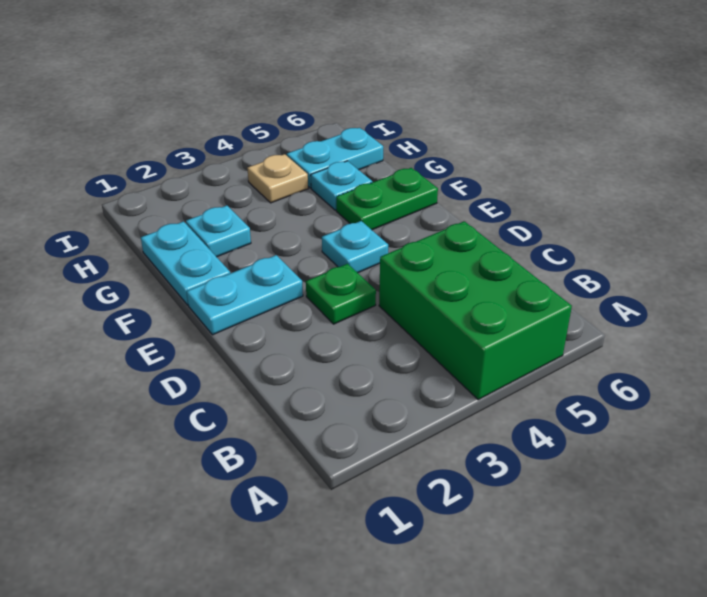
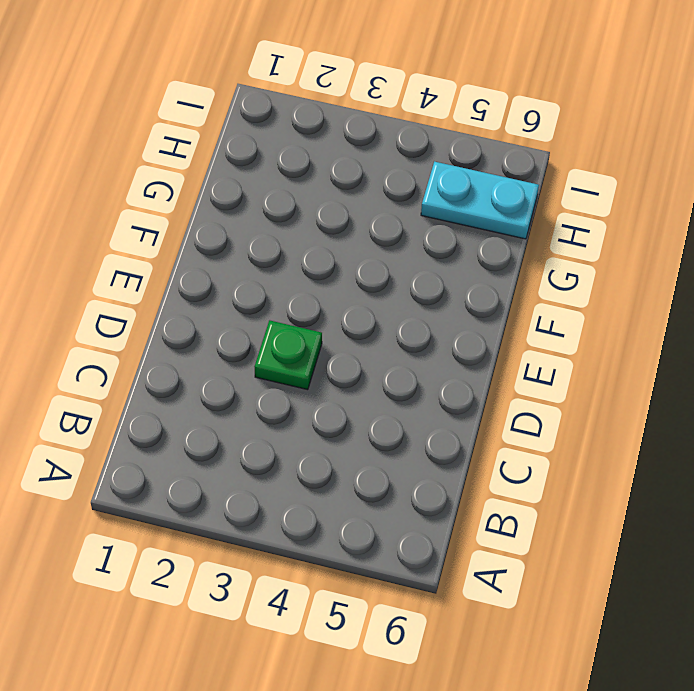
none -> green 2x3 brick [379,221,572,400]
none -> cyan 1x2 plate [187,255,303,335]

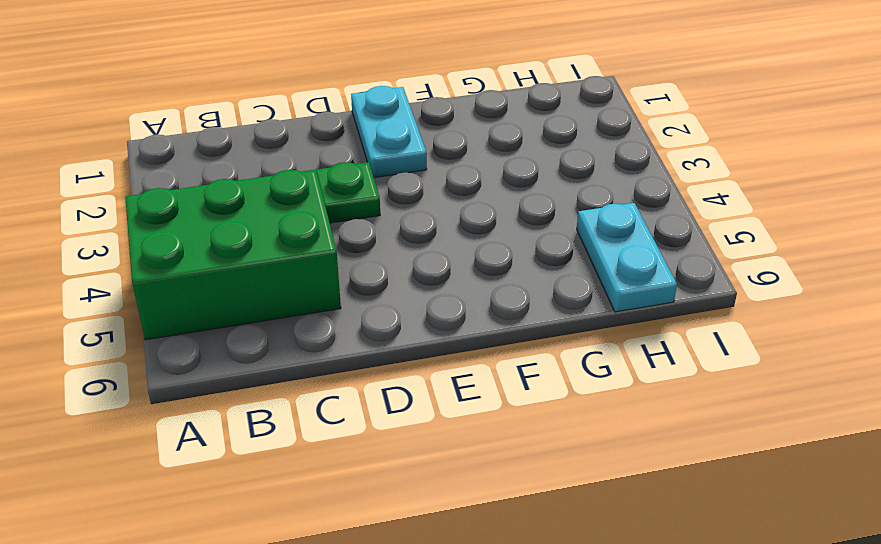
none -> cyan 1x1 plate [322,221,388,273]
none -> cyan 1x2 plate [141,221,230,305]

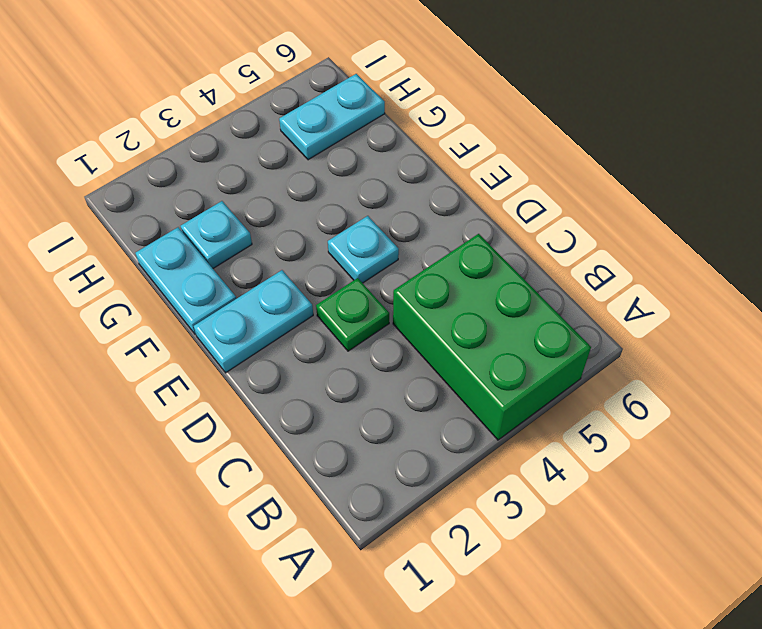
none -> green 1x2 plate [336,168,438,230]
none -> cyan 1x1 plate [311,161,372,210]

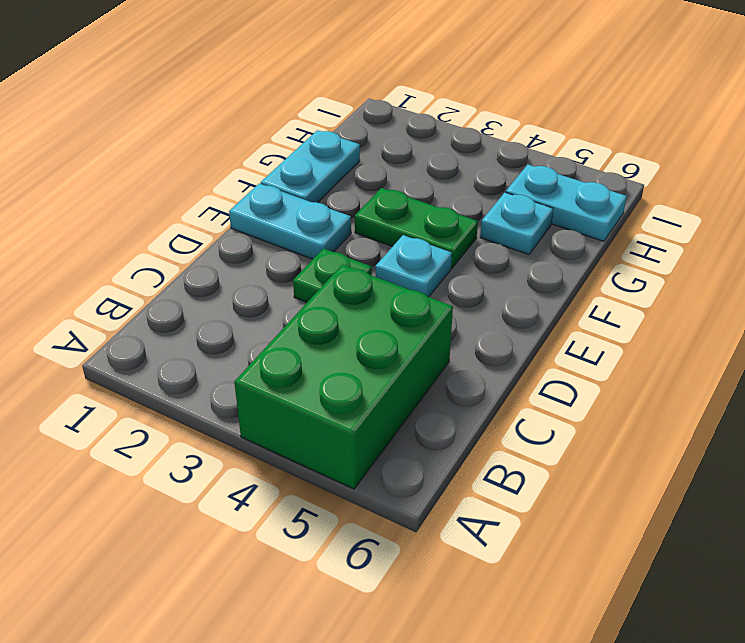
green 1x2 plate [355,188,478,268] -> green 1x2 plate moved to [336,168,438,230]
none -> cyan 1x1 plate [186,205,251,257]
none -> tan 1x1 plate [247,154,308,203]

